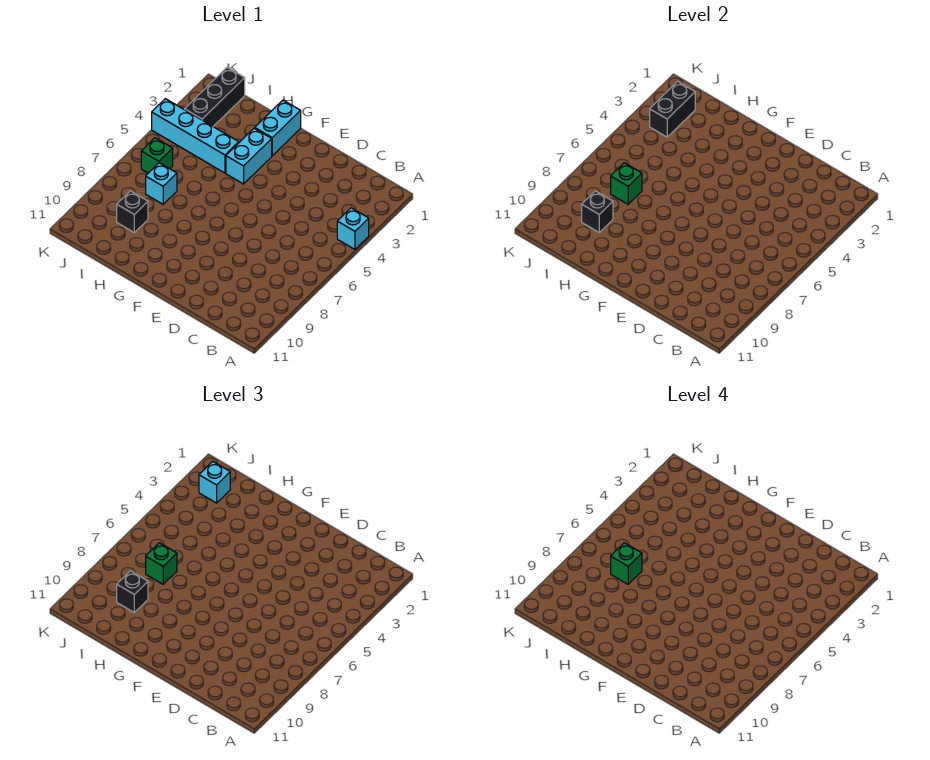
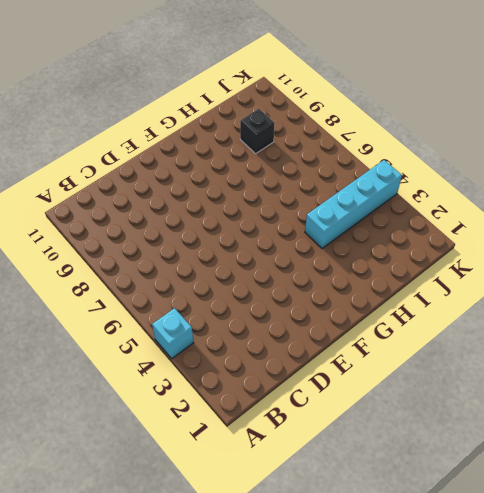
none -> cyan 1x2 brick [255,100,301,156]
none -> cyan 1x2 brick [226,128,272,184]
none -> cyan 1x1 brick [146,163,177,204]

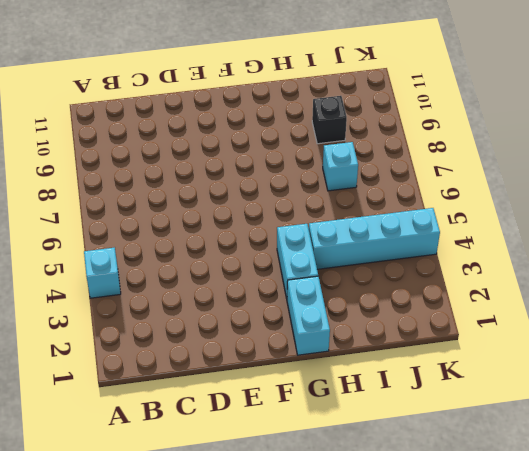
none -> black 1x3 brick [185,67,245,126]
none -> green 1x1 brick [141,138,173,173]
none -> green 1x1 brick [611,163,642,204]

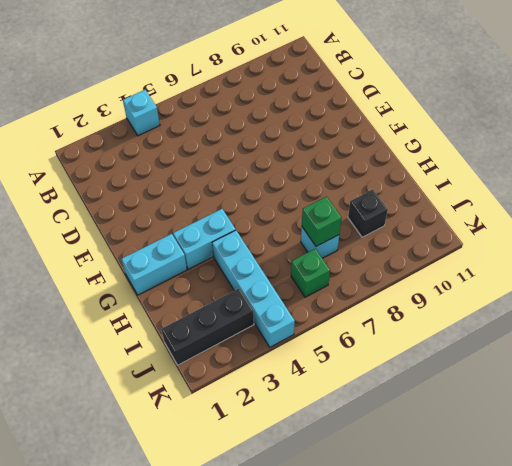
none -> black 1x1 brick [582,191,613,232]
none -> black 1x2 brick [650,81,695,137]
none -> green 1x1 brick [146,543,177,584]

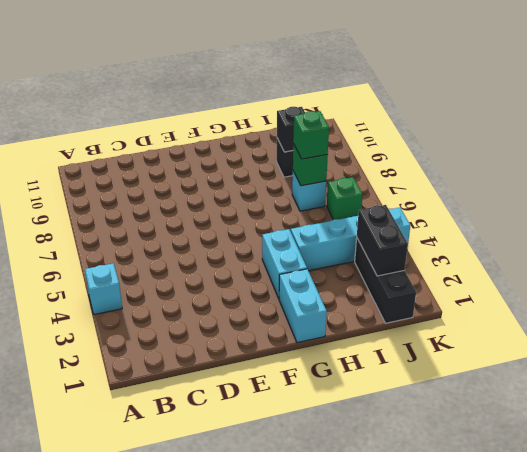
none -> black 1x1 brick [117,571,148,612]
none -> cyan 1x1 brick [199,461,230,503]
none -> green 1x1 brick [611,543,642,584]

